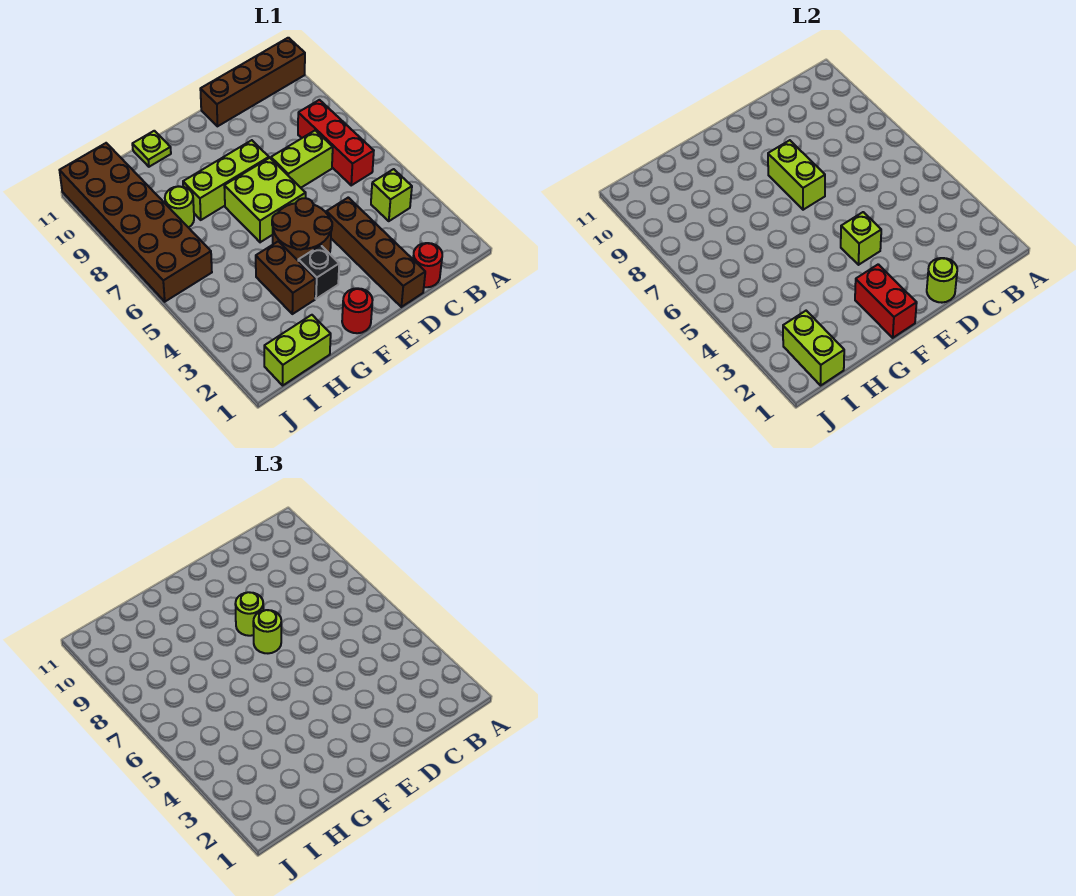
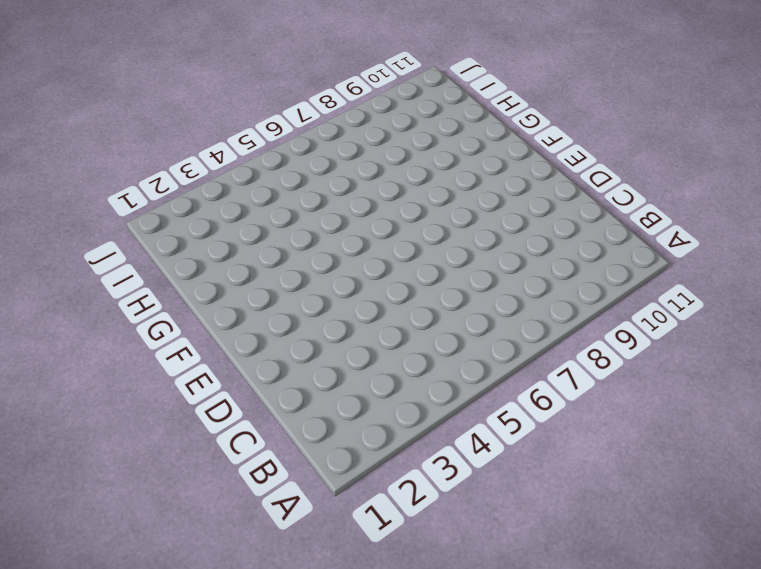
none -> brown 1x4 brick [200,38,305,126]
none -> lime 1x1 brick [371,169,412,221]
none -> red 1x3 brick [298,100,374,185]

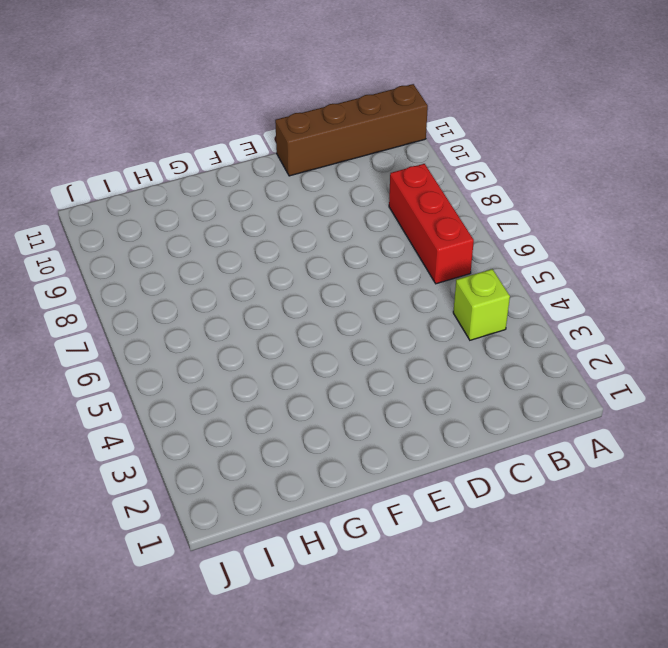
none -> red 1x1 round brick [413,243,442,287]
none -> lime 1x2 brick [271,130,333,188]
none -> brown 1x4 brick [326,198,425,307]

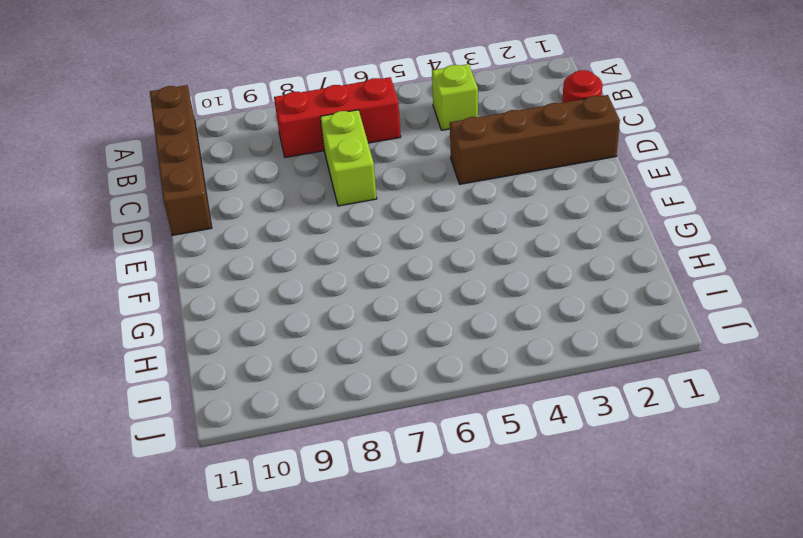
none -> brown 2x2 round brick [272,198,332,260]
none -> lime 2x2 brick [224,158,306,242]
none -> lime 1x3 brick [183,140,269,220]

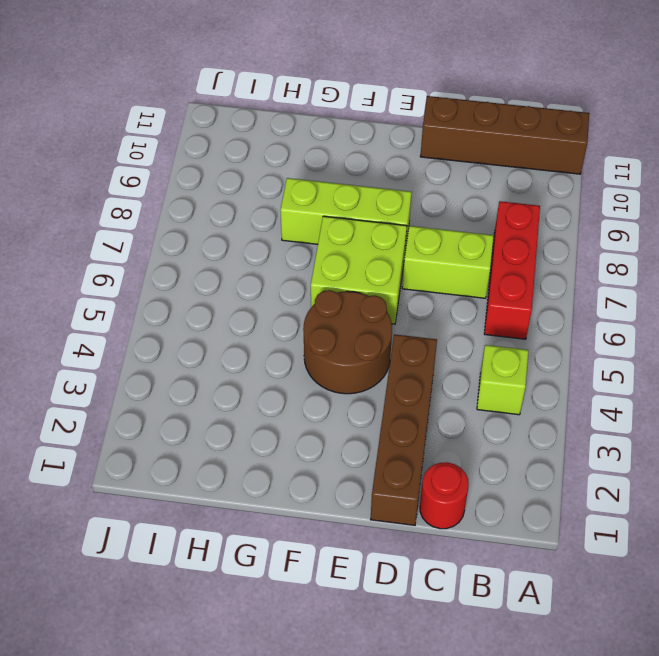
none -> red 1x1 round brick [342,288,372,333]
none -> black 1x1 brick [298,245,339,299]
none -> brown 1x2 brick [256,241,316,314]

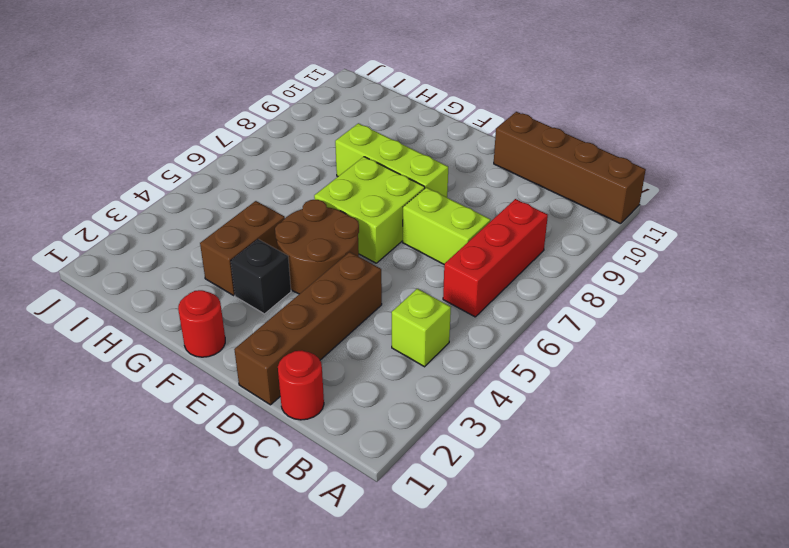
none -> lime 1x1 plate [132,131,171,167]
none -> lime 1x2 brick [264,315,331,385]
none -> lime 1x1 round brick [165,186,194,228]

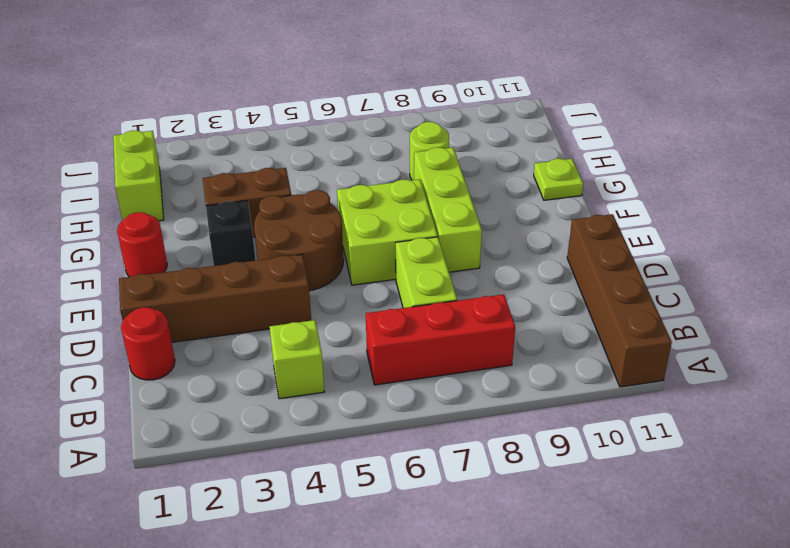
none -> brown 2x6 brick [60,143,212,302]
none -> lime 1x1 round brick [927,258,957,303]
none -> lime 1x1 brick [841,212,881,265]

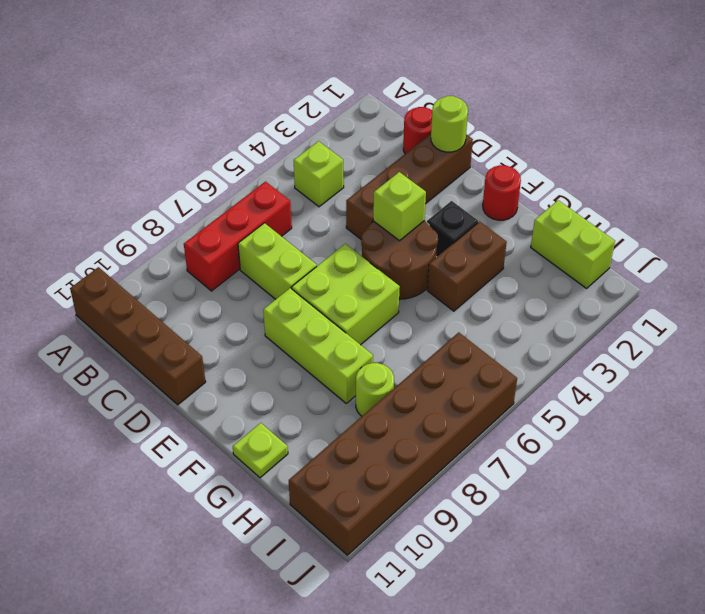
none -> lime 1x2 brick [768,140,825,210]
none -> red 1x2 brick [855,264,917,338]
none -> lime 1x2 brick [783,311,844,385]

